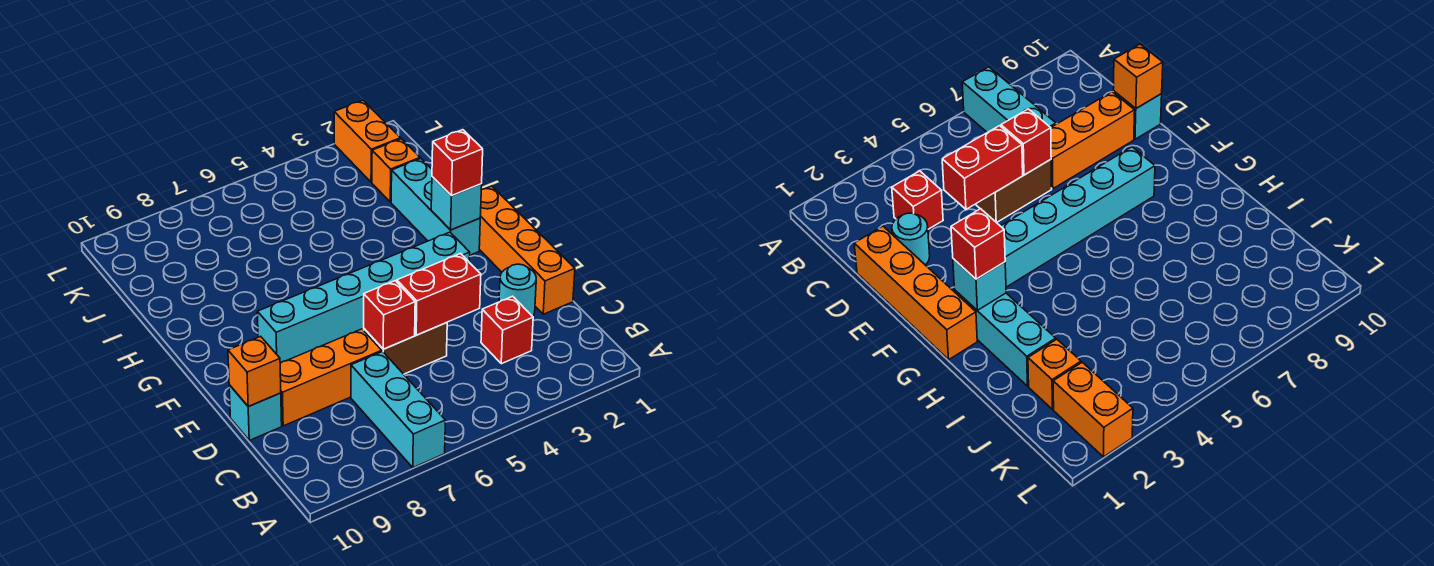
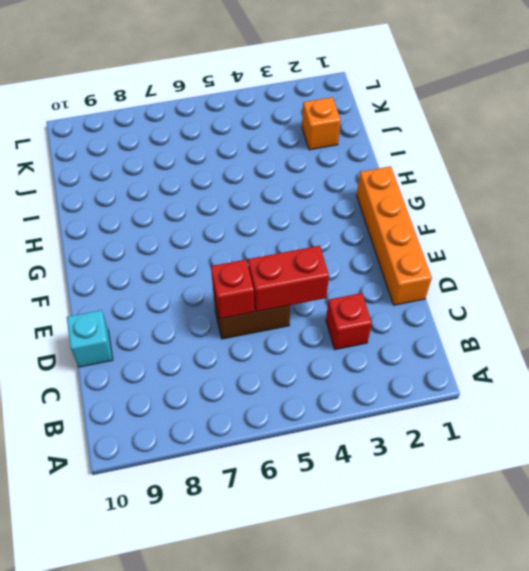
none -> cyan 1x3 brick [351,352,445,468]
none -> cyan 1x1 round brick [499,264,536,316]
none -> orange 1x3 brick [280,329,382,426]

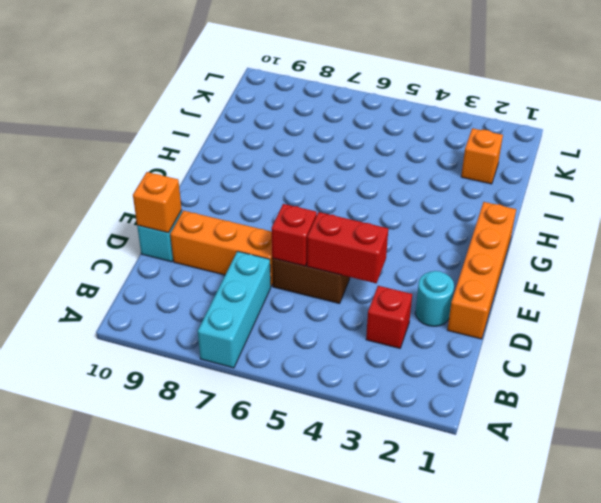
none -> cyan 1x6 brick [257,232,470,363]
none -> cyan 1x3 brick [391,159,480,255]
none -> orange 1x2 brick [334,100,401,182]

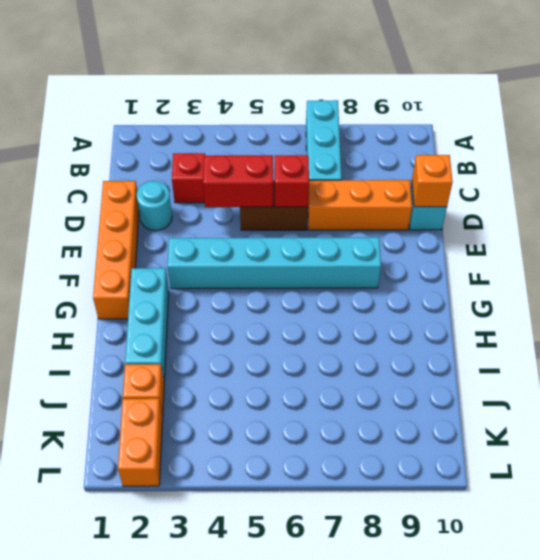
none -> cyan 1x1 brick [431,177,482,230]
none -> red 1x1 brick [432,130,483,196]

